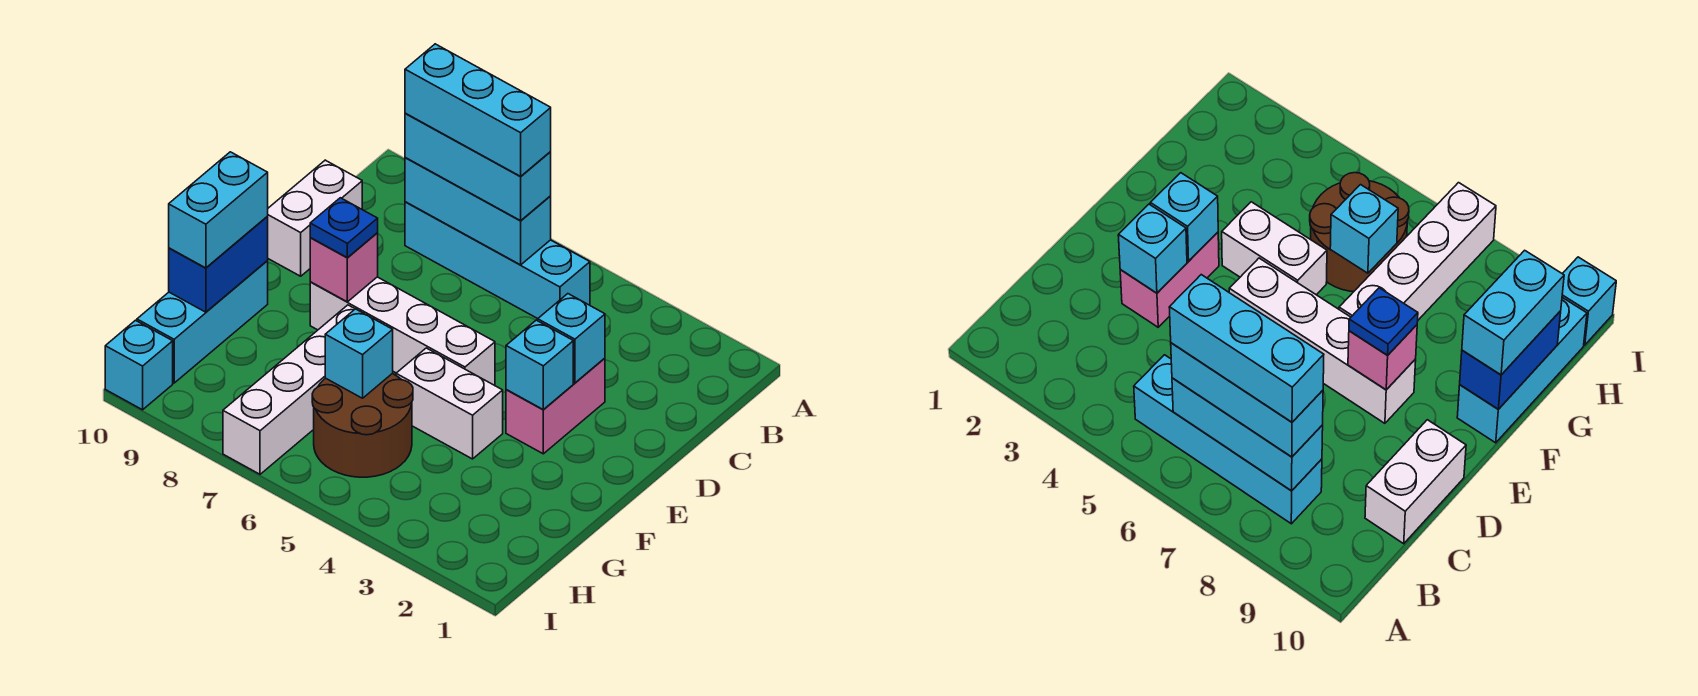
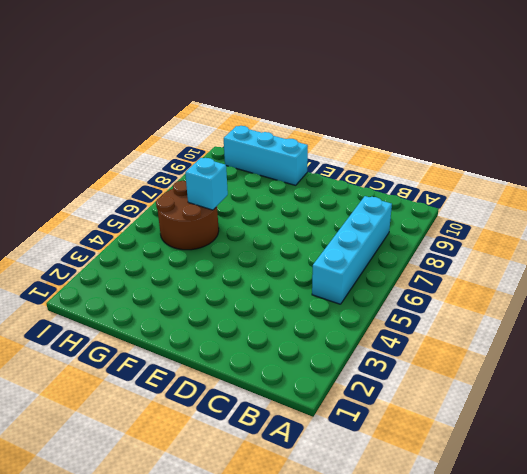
none -> white 1x2 brick [267,160,362,276]
none -> pink 1x2 brick [506,358,605,454]
none -> white 1x4 brick [310,277,495,385]

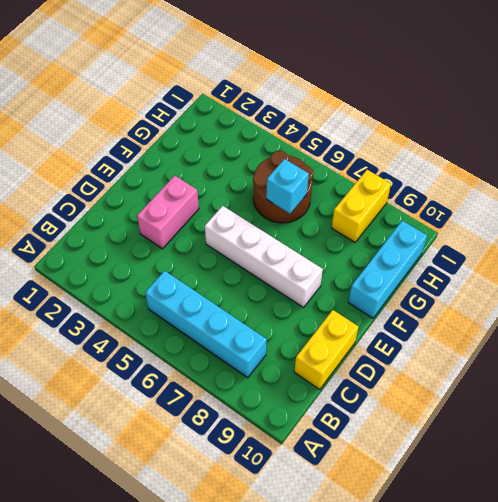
yellow 1x2 brick [294,310,359,389] -> white 1x2 brick [267,160,362,276]
yellow 1x2 brick [332,170,391,242] -> none
none -> white 1x2 brick [396,348,503,459]
none -> white 1x4 brick [223,305,355,474]
none -> cyan 1x1 brick [105,320,173,410]

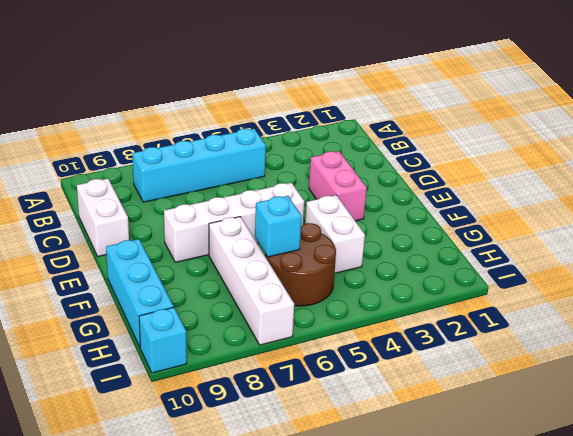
white 1x2 brick [305,195,365,273] -> white 1x2 brick turned to [396,348,503,459]
none -> cyan 1x3 brick [405,158,551,265]
none -> cyan 1x1 brick [538,294,605,383]
none -> cyan 1x1 brick [506,320,573,409]

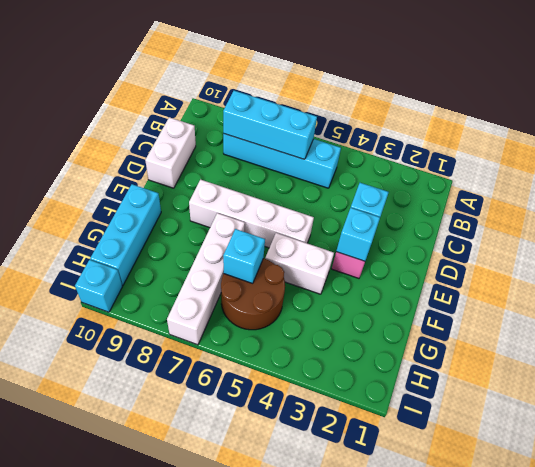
none -> pink 1x1 brick [310,233,378,302]
none -> blue 1x2 brick [169,217,268,312]
none -> cyan 1x3 brick [405,113,551,221]

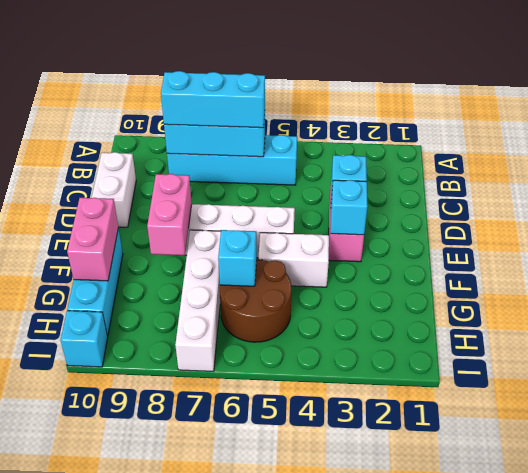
pink 1x2 brick [147,174,192,255] -> pink 1x1 brick [310,233,378,302]
pink 1x2 brick [67,198,118,281] -> blue 1x2 brick [169,217,268,312]
none -> blue 1x1 plate [310,198,378,258]
none -> cyan 1x2 brick [169,152,268,268]
none -> cyan 1x3 brick [405,44,551,176]

